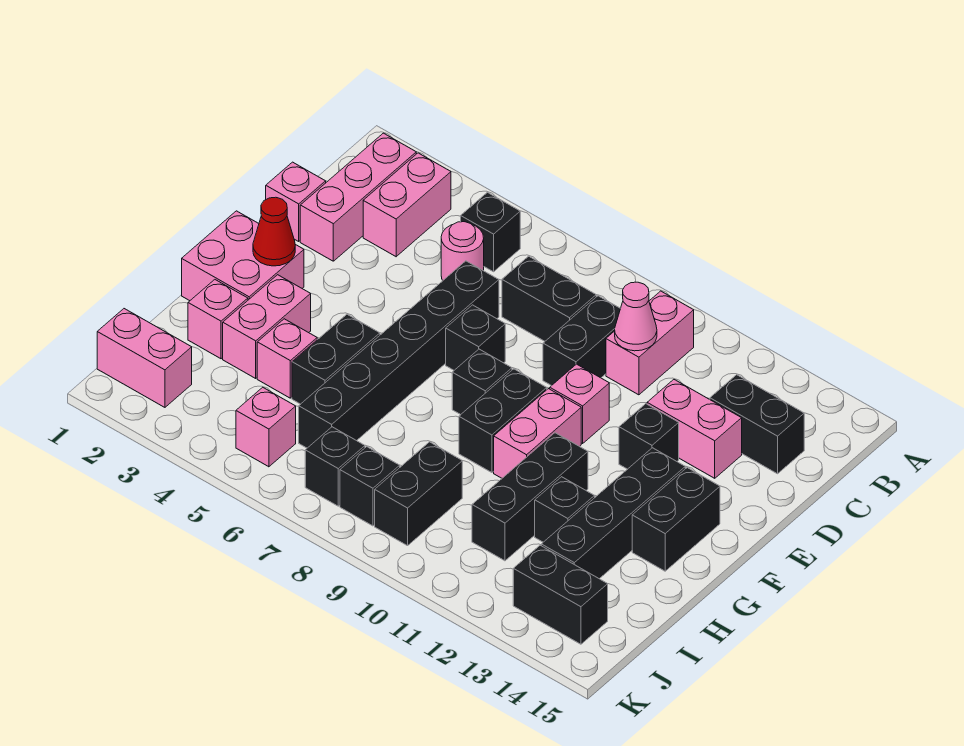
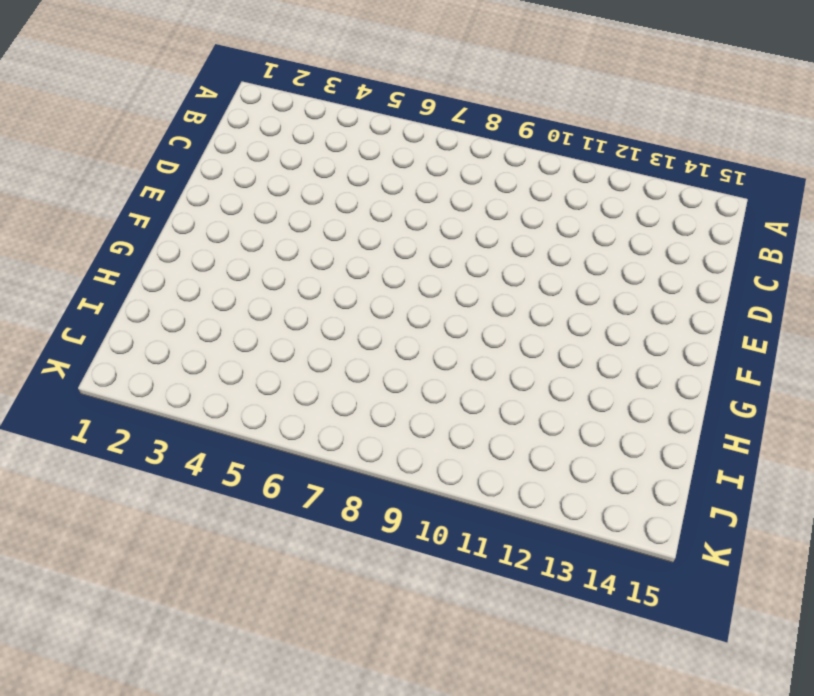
none -> pink 1x3 brick [300,133,416,261]
none -> pink 1x2 brick [363,153,451,257]
none -> black 1x1 brick [461,192,520,272]
none -> pink 1x2 brick [606,291,694,395]

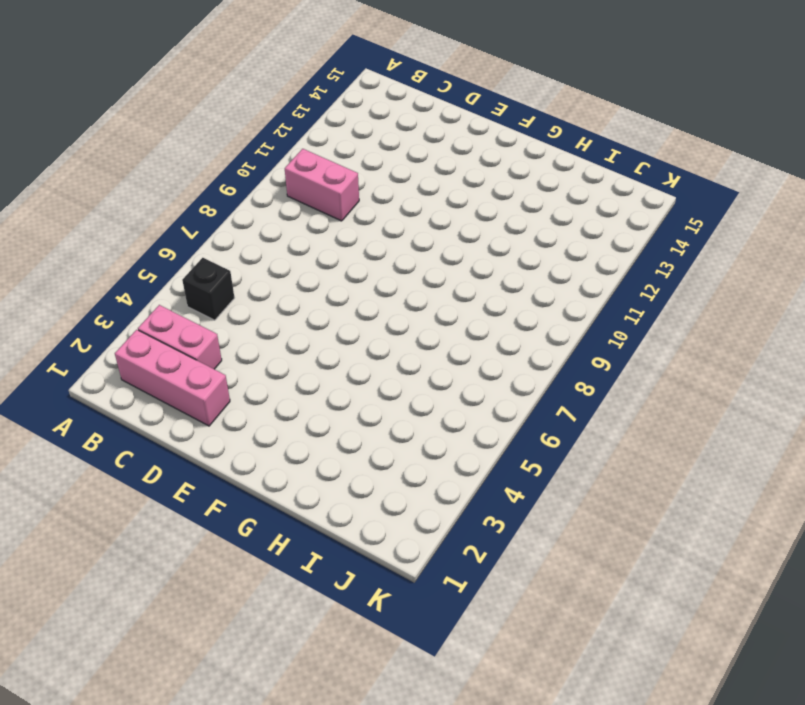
none -> pink 1x1 round brick [441,222,484,280]
none -> black 1x2 brick [502,256,596,341]
none -> black 1x2 brick [543,296,620,386]
none -> black 1x2 brick [710,375,804,474]

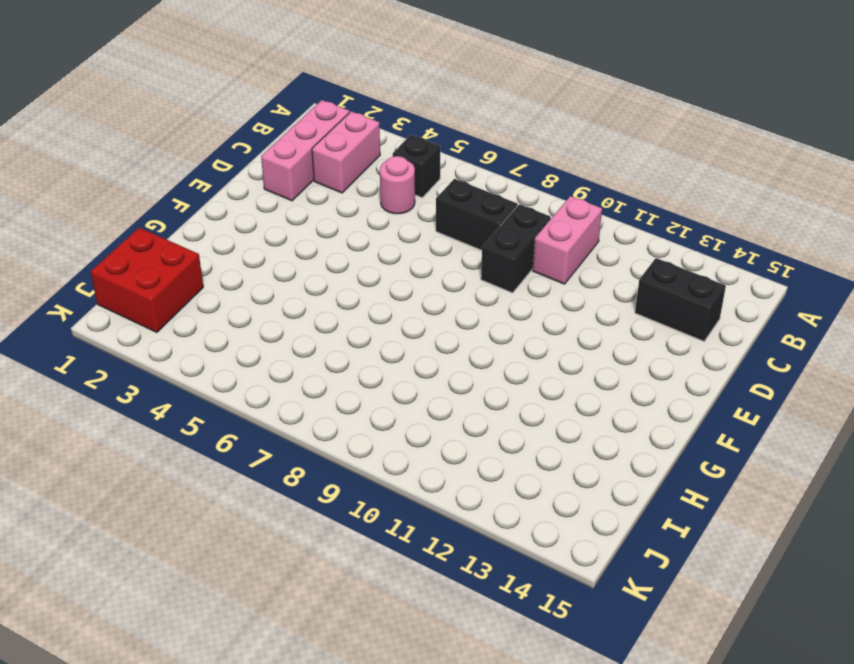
red 2x2 brick [91,228,203,332] -> pink 1x2 brick [97,309,192,407]
none -> pink 1x1 brick [266,162,326,241]
none -> black 1x6 brick [299,261,499,448]
none -> pink 1x2 brick [647,380,742,478]
none -> black 1x1 brick [446,305,505,370]

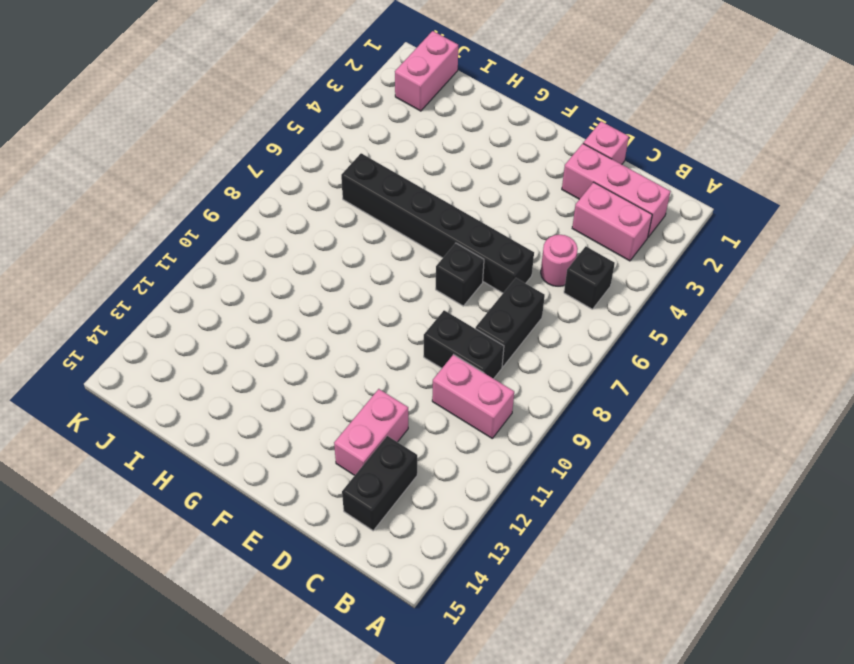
none -> pink 1x1 brick [550,364,609,443]
none -> black 1x1 brick [619,404,679,469]
none -> pink 2x2 brick [182,211,304,301]
none -> black 1x1 brick [452,349,512,415]

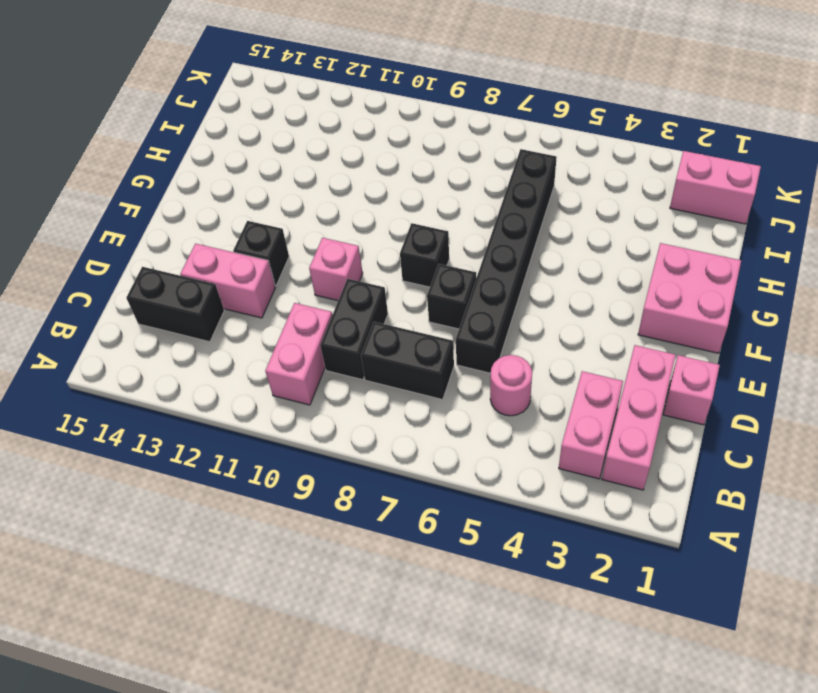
none -> black 1x1 brick [461,192,520,272]
none -> black 1x2 brick [459,369,547,473]
none -> pink 1x2 brick [494,389,581,478]
none -> black 1x4 brick [541,448,685,579]

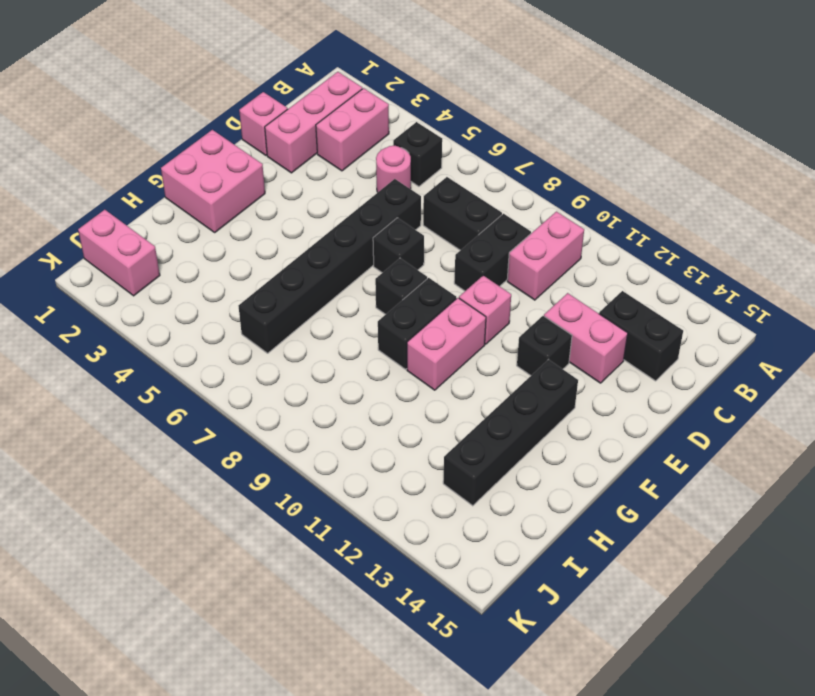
none -> black 1x2 brick [632,468,720,571]
none -> pink 1x2 brick [223,275,311,378]
none -> black 1x2 brick [292,314,380,404]
none -> black 1x3 brick [472,433,588,561]

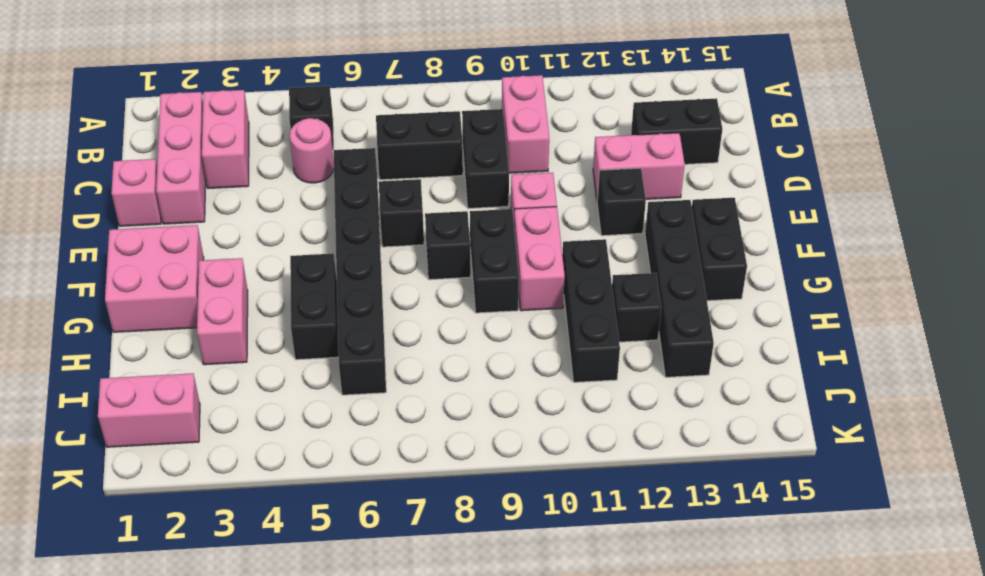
none -> pink 1x1 brick [188,280,248,359]
none -> pink 1x1 brick [257,319,317,398]
none -> black 1x2 brick [375,442,462,546]
none -> pink 1x1 brick [236,387,296,467]

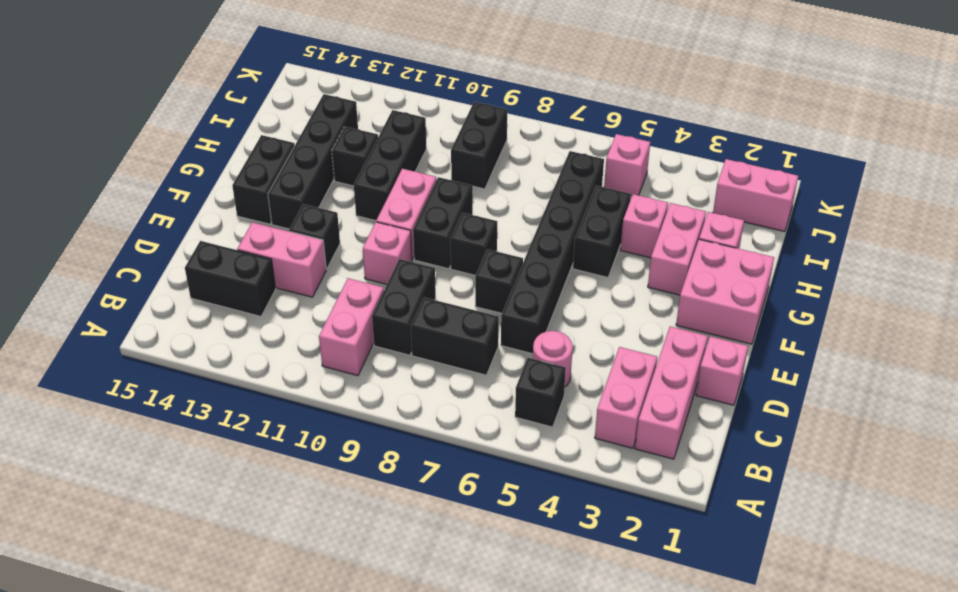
none -> black 1x1 brick [305,427,365,506]
none -> black 1x1 brick [340,447,400,526]
none -> black 1x2 brick [513,545,608,644]
none -> pink 1x1 cone [615,282,657,351]

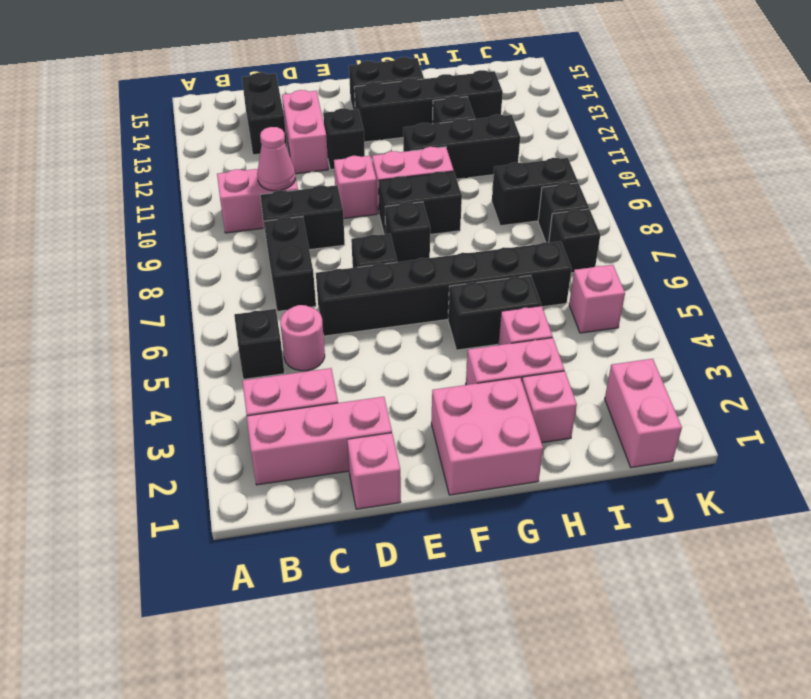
none -> black 1x2 brick [513,545,608,644]
none -> red 1x1 cone [253,197,295,266]

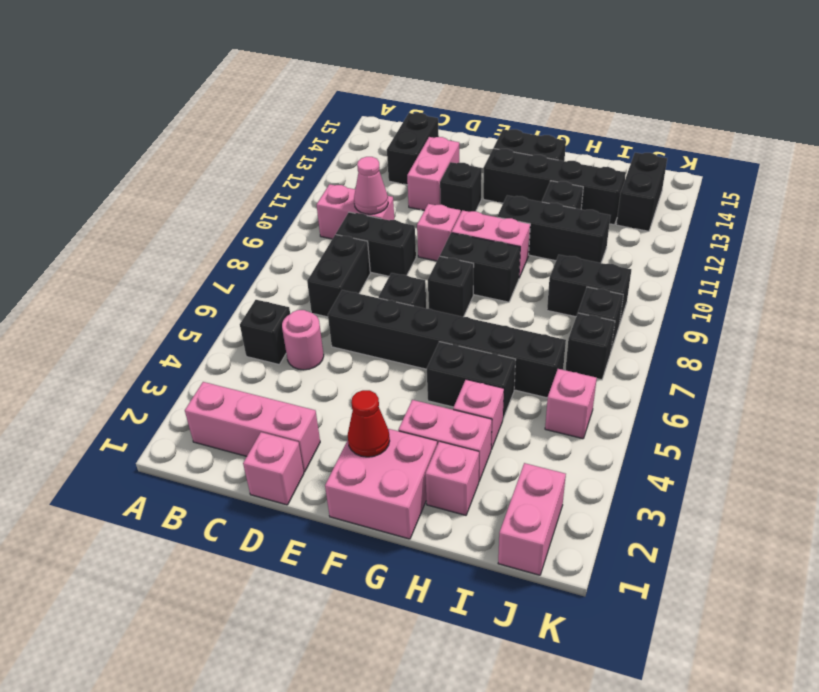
none -> pink 1x2 brick [363,153,451,257]

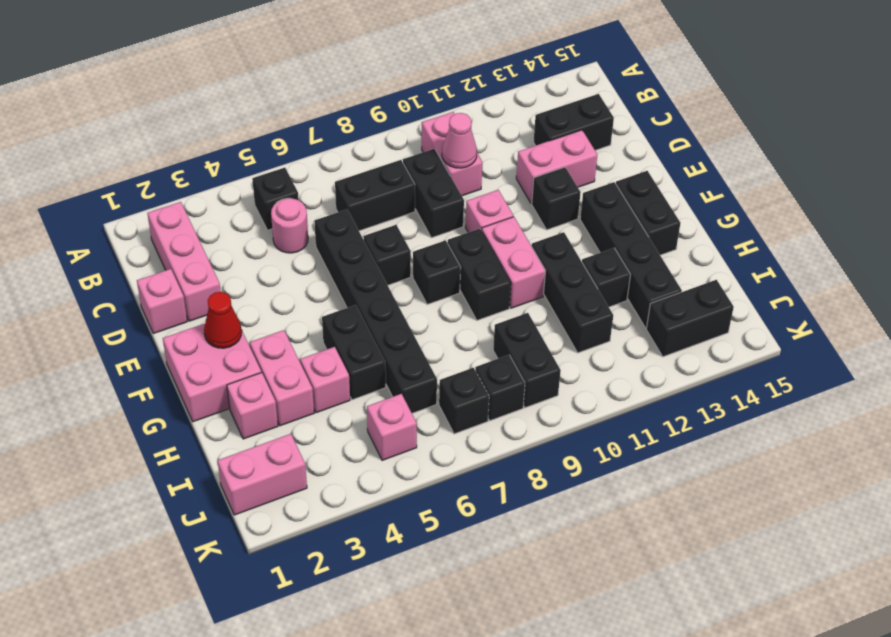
none -> pink 1x2 brick [363,153,451,257]

